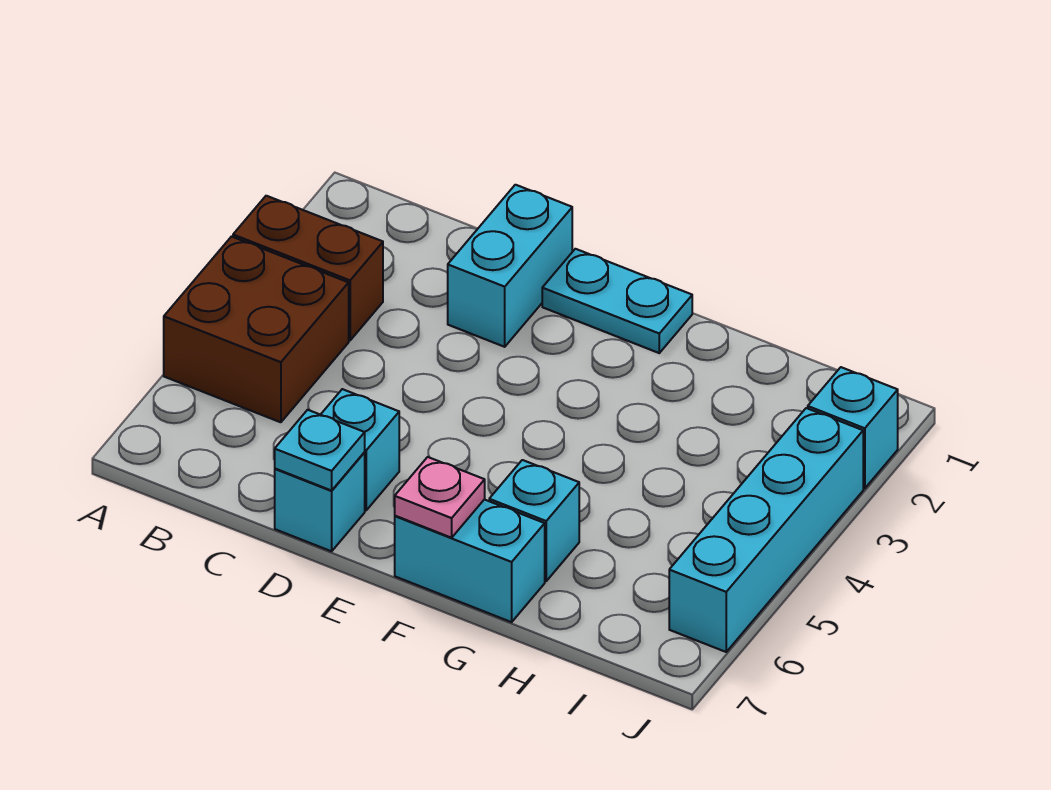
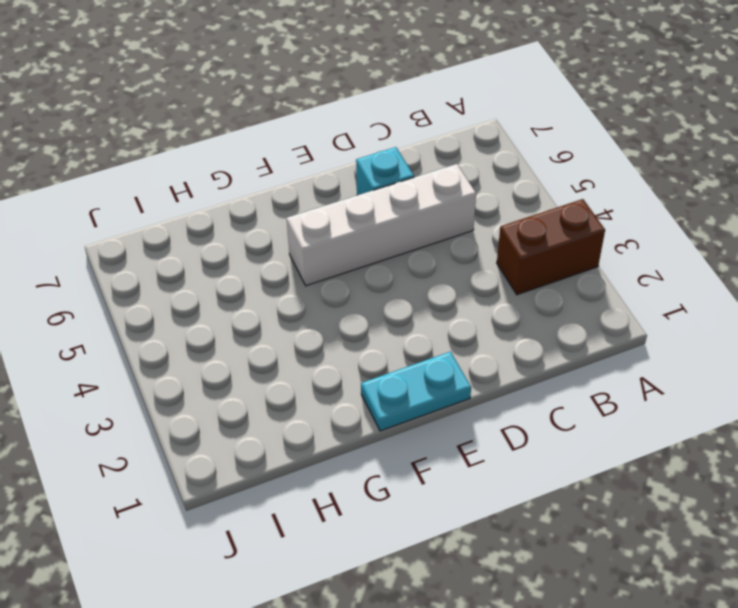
white 1x4 brick [287,164,476,286] -> none
none -> brown 2x2 brick [164,237,349,422]
none -> cyan 1x2 brick [448,185,572,347]
none -> cyan 1x1 brick [275,453,365,551]

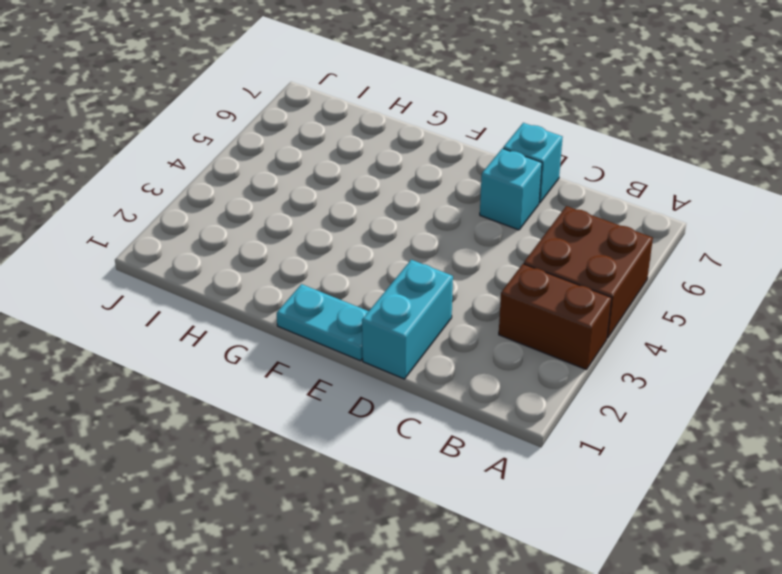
none -> cyan 1x2 brick [395,500,545,622]
none -> cyan 1x1 brick [489,460,579,581]
none -> cyan 1x1 brick [808,367,898,488]

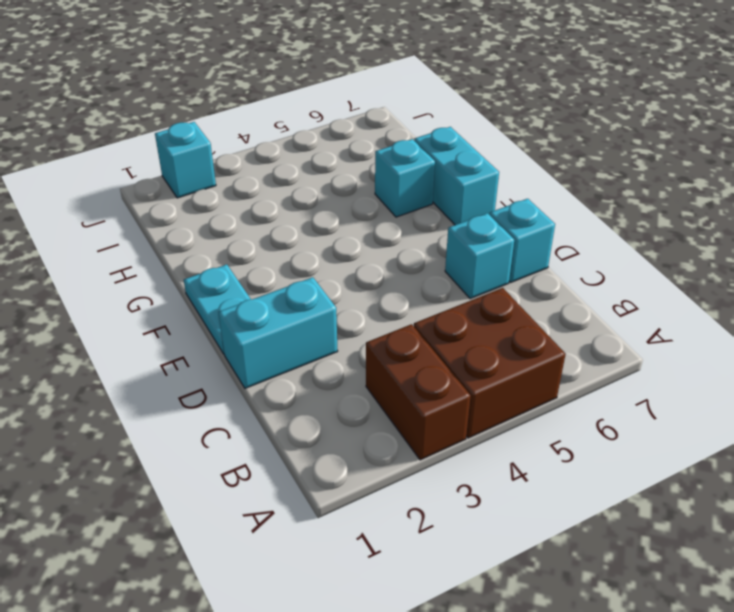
none -> cyan 1x4 brick [669,408,863,652]
none -> cyan 1x1 plate [275,410,365,490]
none -> pink 1x1 plate [395,457,485,538]

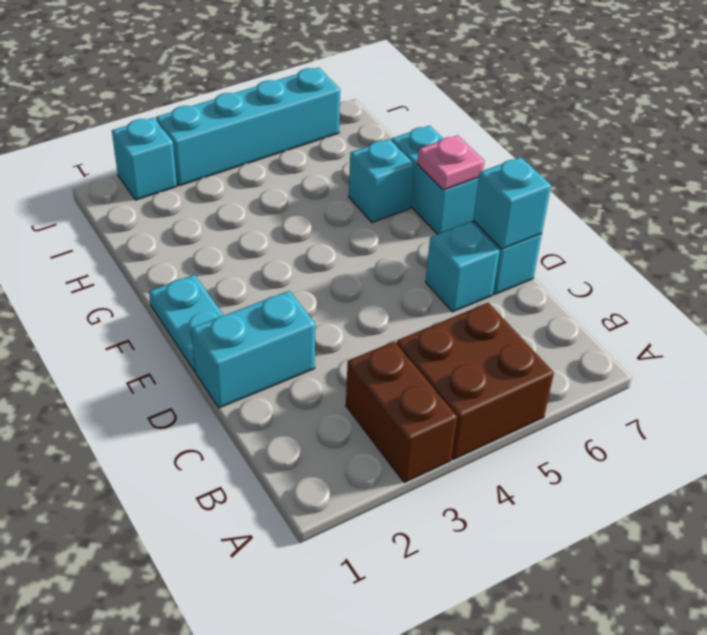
cyan 1x1 brick [473,157,551,249] -> cyan 1x1 plate [275,410,365,490]

